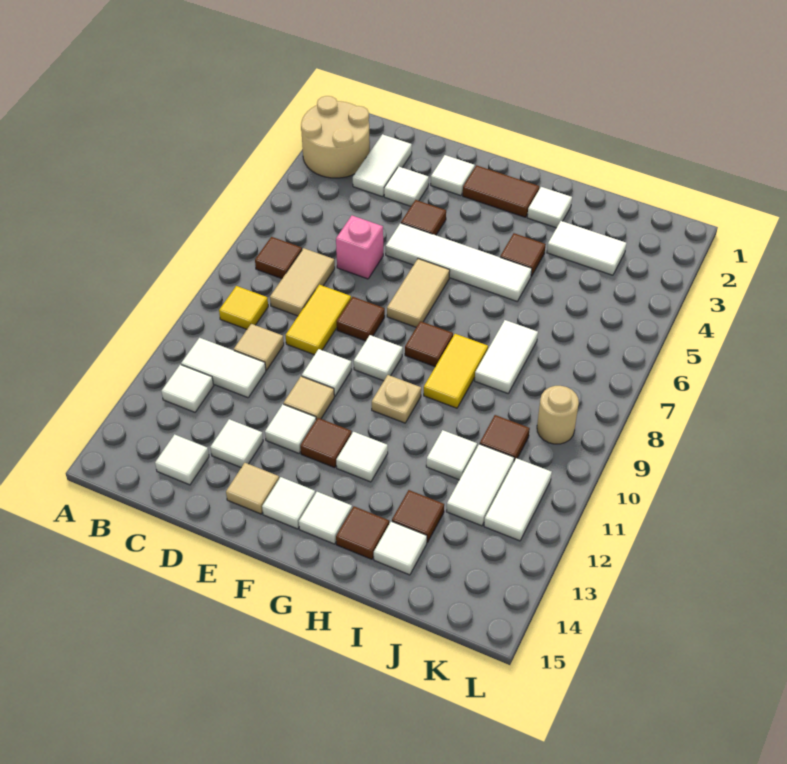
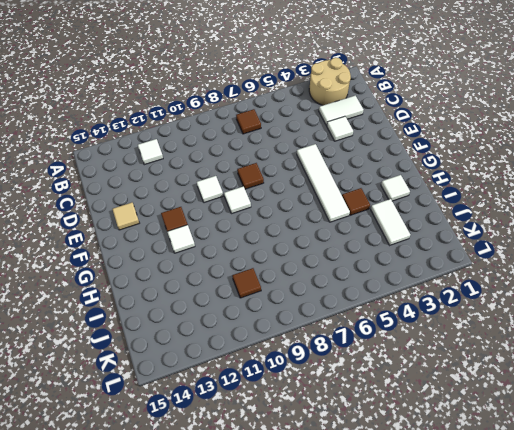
none -> yellow 1x1 tile [219,286,268,329]
none -> white 1x2 tile [181,338,266,398]
none -> tan 1x2 tile [270,248,335,316]
none -> tan 1x1 tile [234,324,284,370]

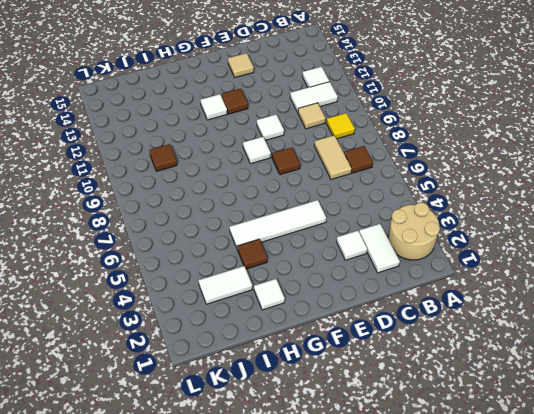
none -> white 1x1 tile [155,434,209,485]
none -> pink 1x1 brick [336,216,383,279]
none -> yellow 1x2 tile [286,285,351,355]
none -> white 1x1 tile [210,419,263,467]

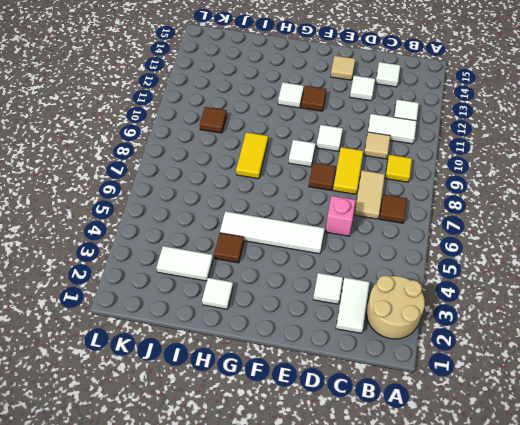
none -> white 1x1 tile [431,155,475,196]
none -> brown 1x1 tile [401,200,446,235]
none -> tan 1x1 tile [284,376,334,419]
none -> white 1x1 tile [265,404,316,453]

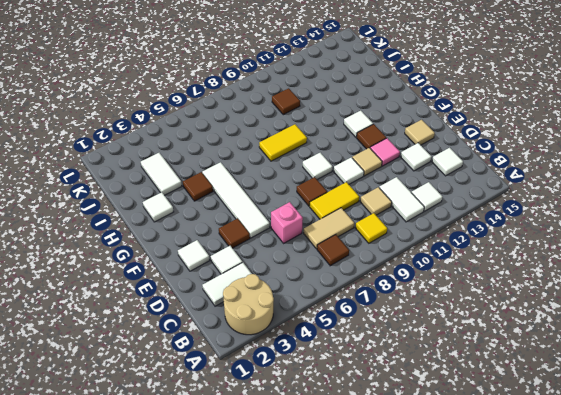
pink 1x1 tile [370,138,400,166] -> white 1x1 tile [265,404,316,453]
none -> brown 1x2 tile [463,165,539,217]
none -> tan 1x2 tile [387,259,450,327]
none -> white 1x1 tile [262,477,315,529]
none -> brown 1x1 tile [405,321,453,367]

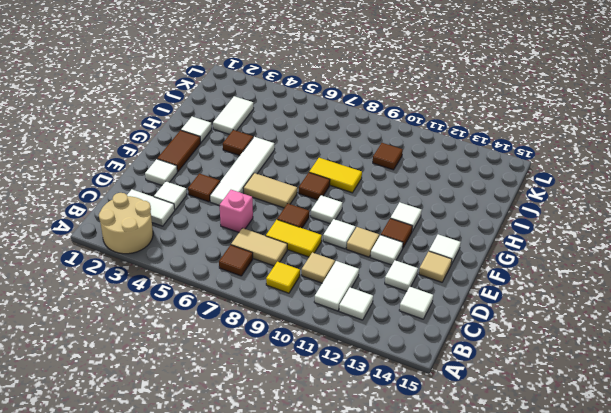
none -> tan 1x1 plate [372,375,421,423]
none -> white 1x1 tile [299,492,352,544]
none -> brown 1x1 tile [336,506,389,559]
none -> white 1x2 tile [475,320,538,393]

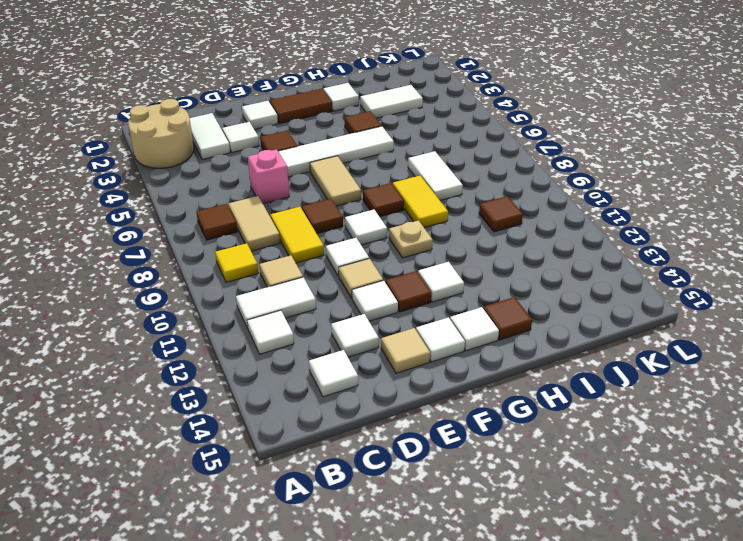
none -> white 1x1 tile [426,430,477,480]
none -> brown 1x1 tile [392,490,444,543]
none -> white 1x1 tile [374,521,427,575]
none -> white 1x2 tile [446,444,514,526]

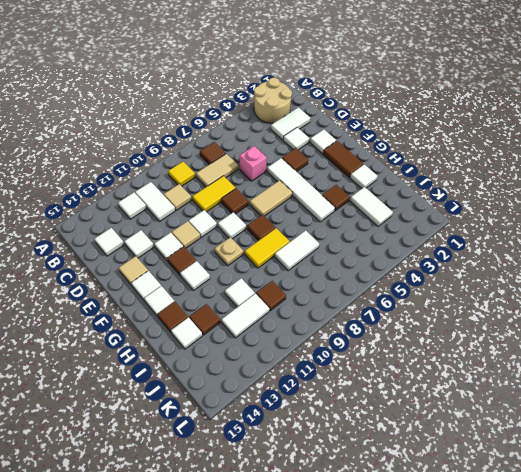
none -> tan 1x1 round brick [537,386,579,444]
none -> white 1x2 tile [484,458,552,541]

